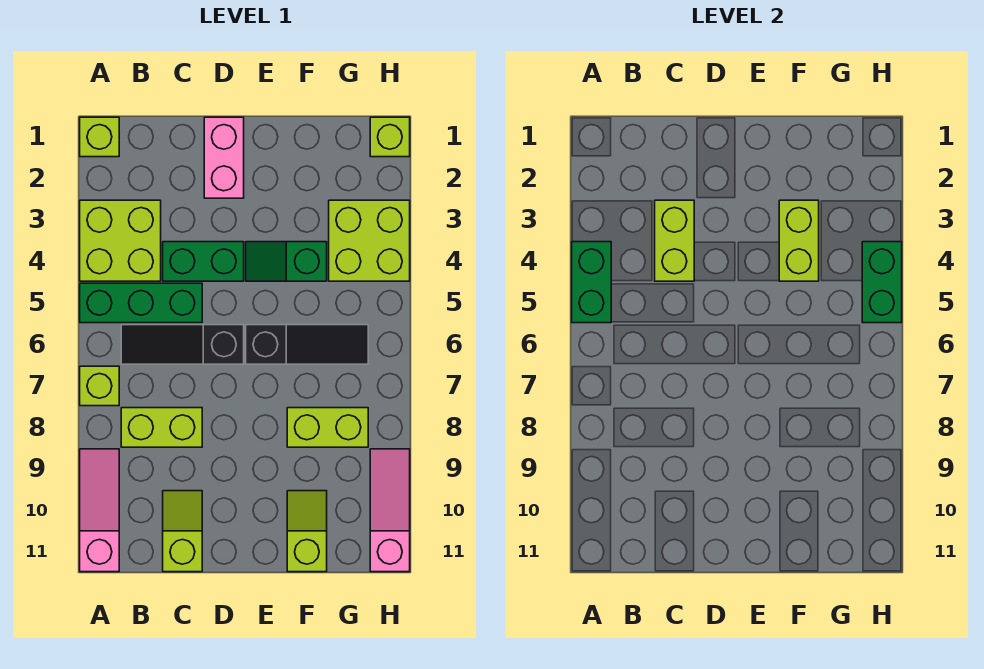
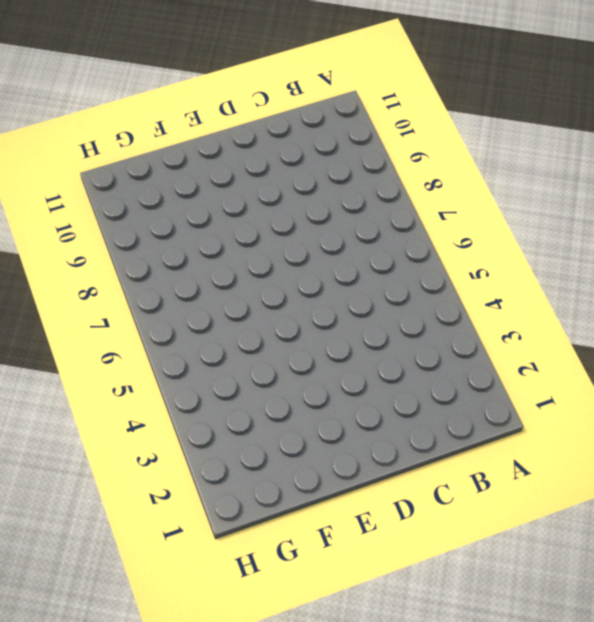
none -> lime 1x1 brick [80,117,119,157]
none -> lime 2x2 brick [80,200,161,281]
none -> green 1x3 brick [80,283,202,323]

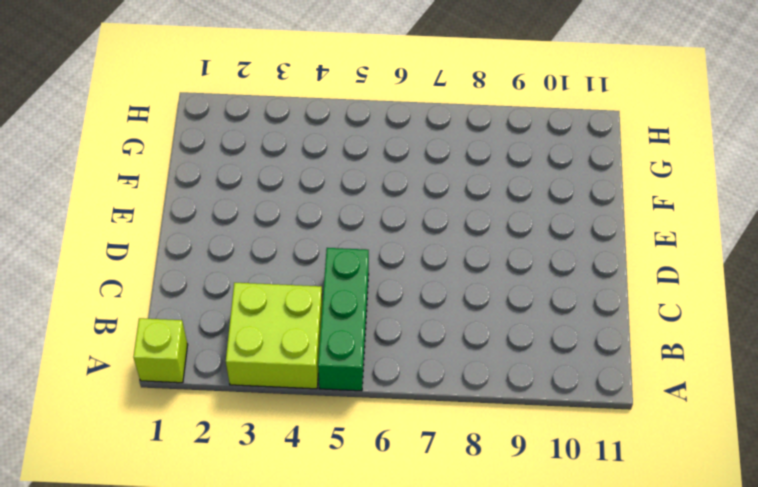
none -> lime 1x1 brick [80,366,119,406]
none -> pink 1x3 slope [80,449,119,572]
none -> black 1x3 slope [121,325,244,364]

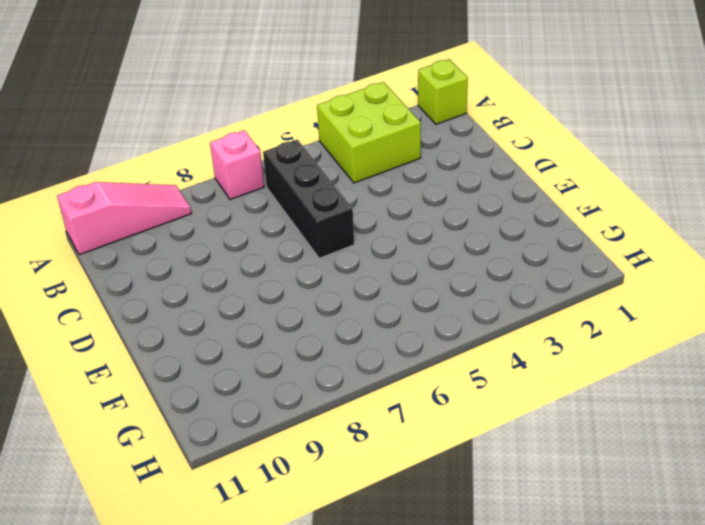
pink 1x1 brick [210,130,264,200] -> lime 1x1 brick [80,366,119,406]
black 1x3 brick [263,139,354,258] -> black 1x3 slope [121,325,244,364]
none -> green 1x3 brick [80,283,202,323]
none -> lime 1x2 brick [121,408,202,447]
none -> green 1x2 brick [163,242,244,281]

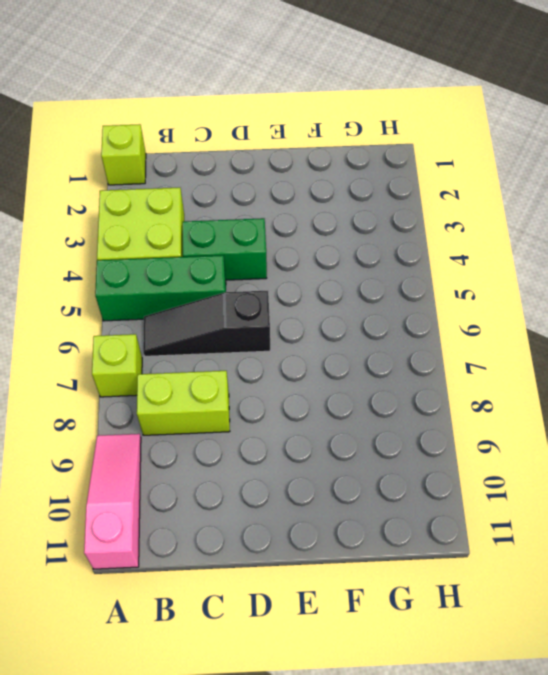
none -> lime 1x2 slope [163,491,202,572]
none -> pink 1x2 brick [204,117,244,198]
none -> green 1x2 slope [246,242,327,281]

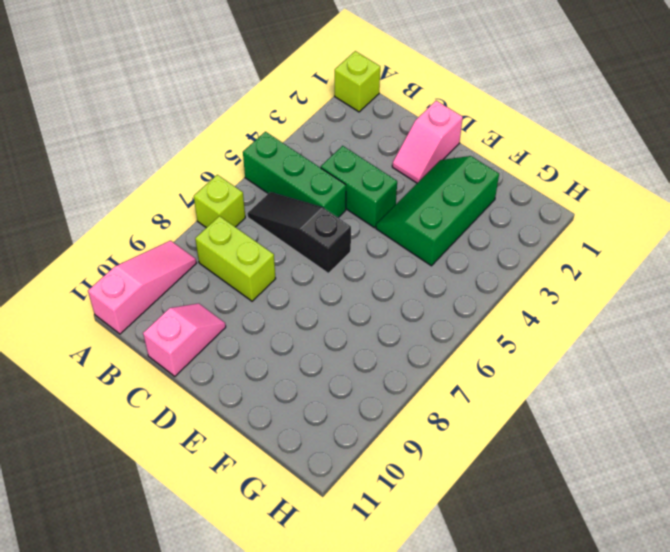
pink 1x2 slope [143,303,226,376] -> lime 1x2 slope [163,491,202,572]
pink 1x2 slope [392,101,463,183] -> pink 1x2 brick [204,117,244,198]
green 2x3 slope [376,156,499,266] -> green 1x2 slope [246,242,327,281]
none -> lime 2x2 brick [80,200,161,281]
none -> black 1x3 slope [246,325,368,364]
none -> lime 1x2 brick [287,408,368,447]

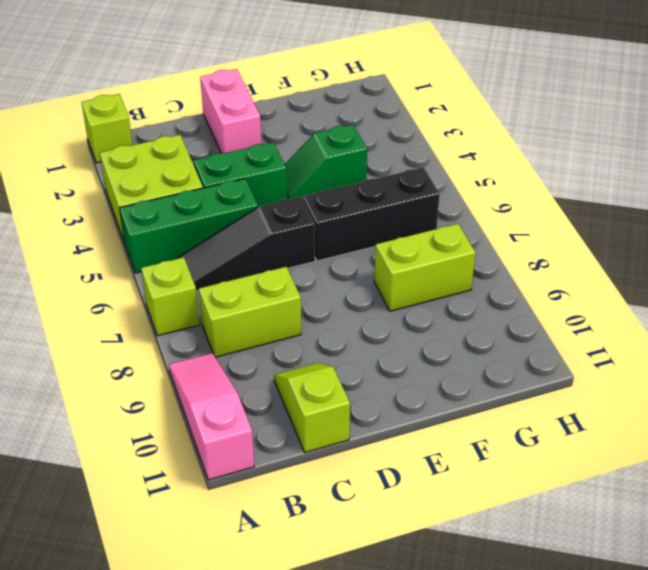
black 1x3 brick [303,167,440,261] -> black 1x3 slope [246,325,368,364]
none -> lime 1x2 slope [287,491,327,572]
none -> lime 2x2 brick [329,200,410,281]
none -> lime 1x1 brick [370,117,410,157]

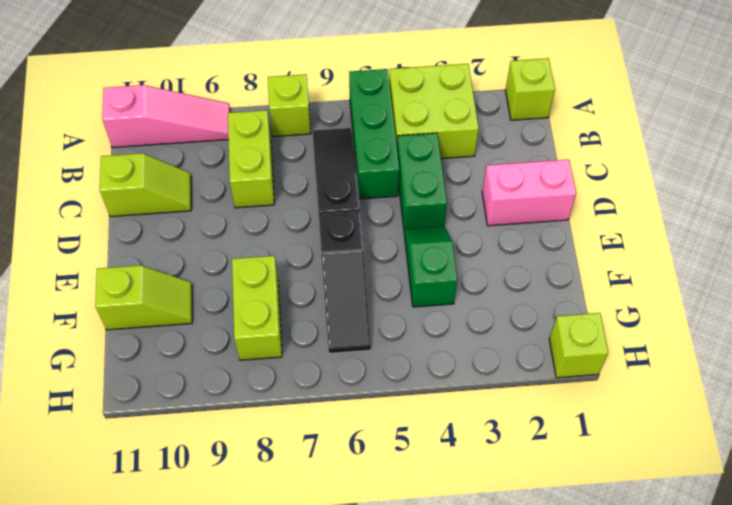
none -> lime 2x2 brick [329,200,410,281]
none -> pink 1x3 slope [370,449,410,572]
none -> green 1x2 brick [572,242,611,323]

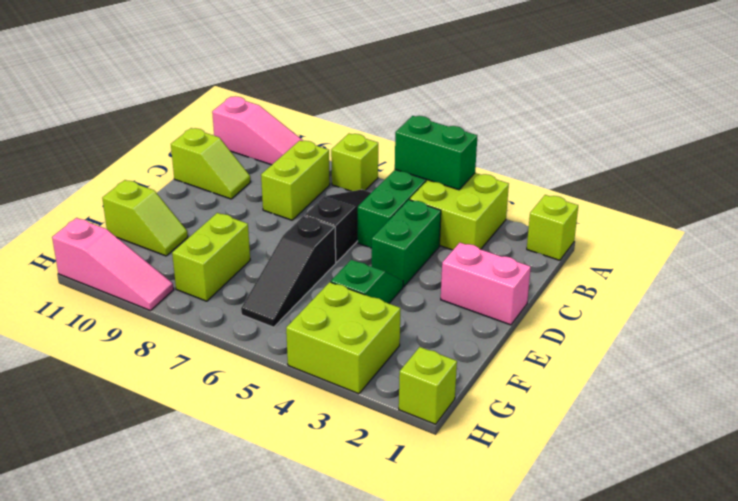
none -> lime 1x2 brick [655,200,694,281]
none -> lime 1x2 brick [779,200,819,281]
none -> green 1x2 brick [862,242,902,323]

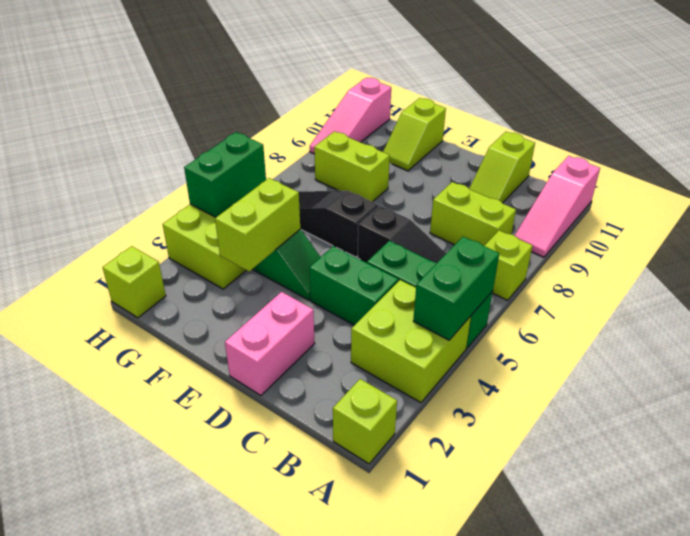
none -> lime 1x2 brick [655,200,694,281]

